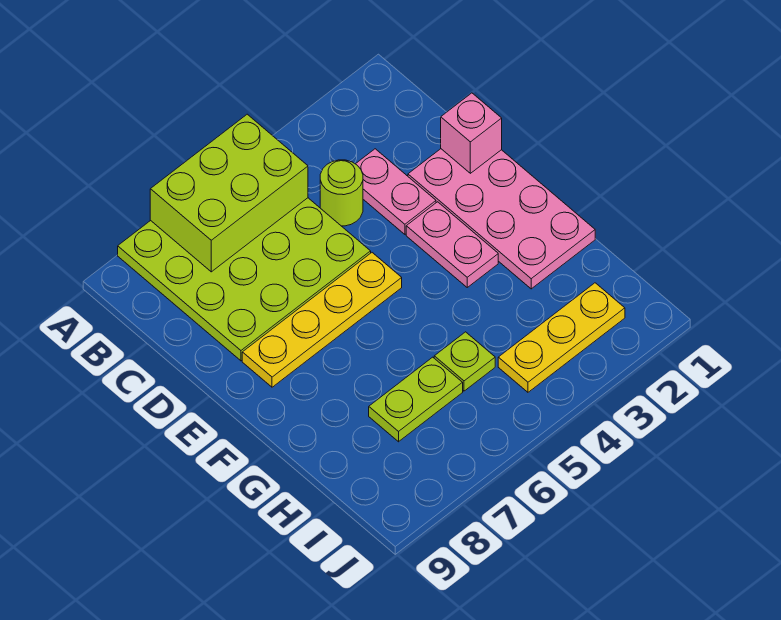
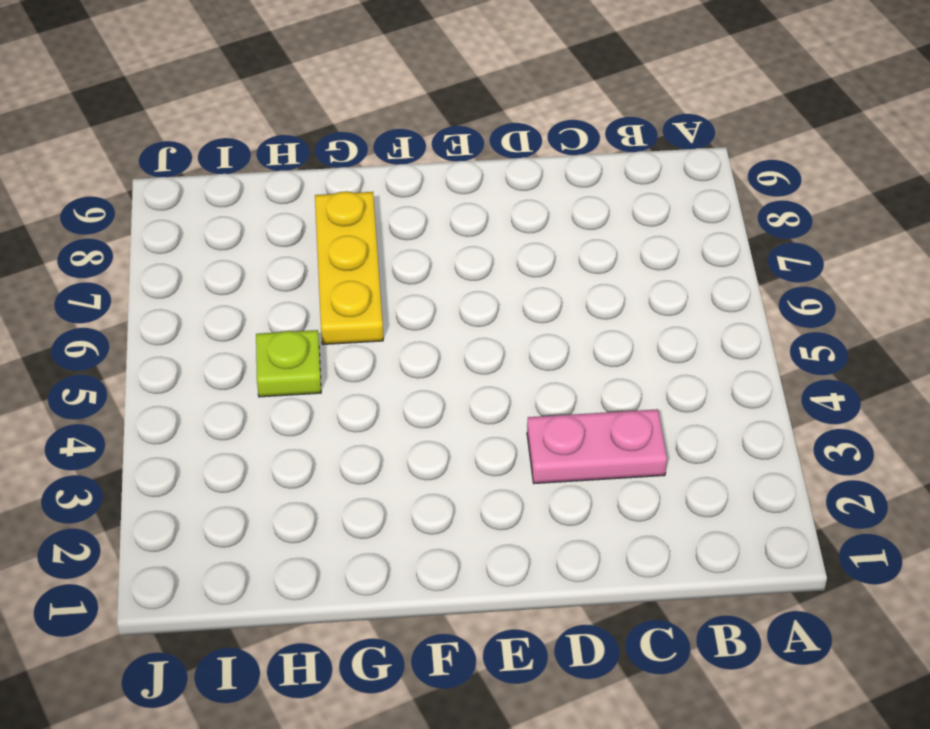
yellow 1x3 plate [315,191,383,344] -> yellow 1x3 plate moved to [498,283,625,392]
none -> lime 4x4 plate [118,198,371,361]
none -> lime 1x1 round brick [320,160,363,226]

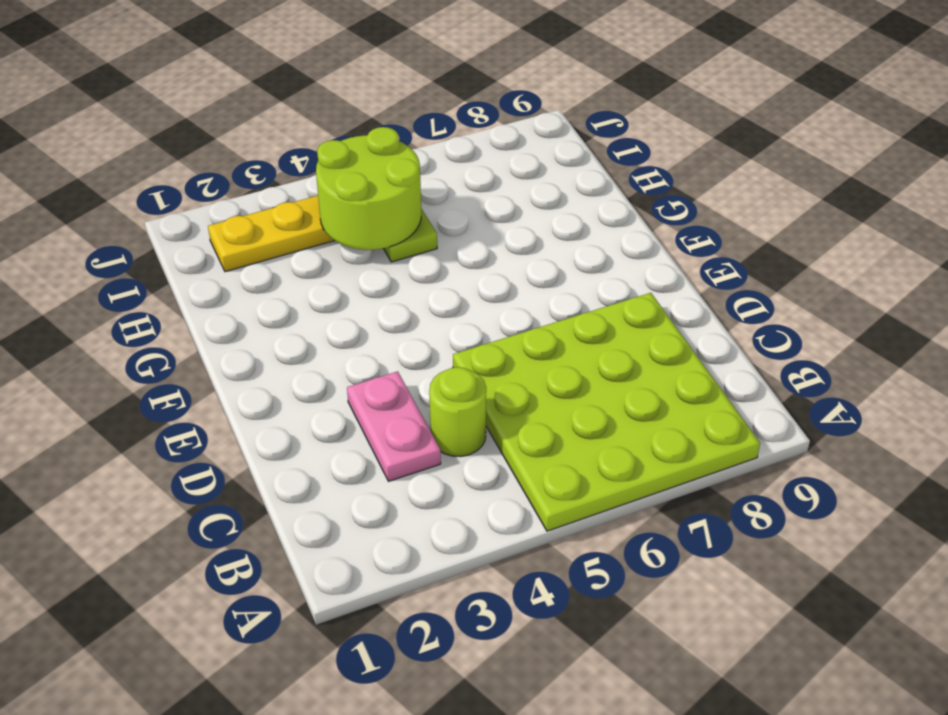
lime 2x2 round brick [316,127,421,250] -> none
none -> pink 2x4 plate [408,149,595,289]
none -> pink 1x2 plate [406,202,498,287]

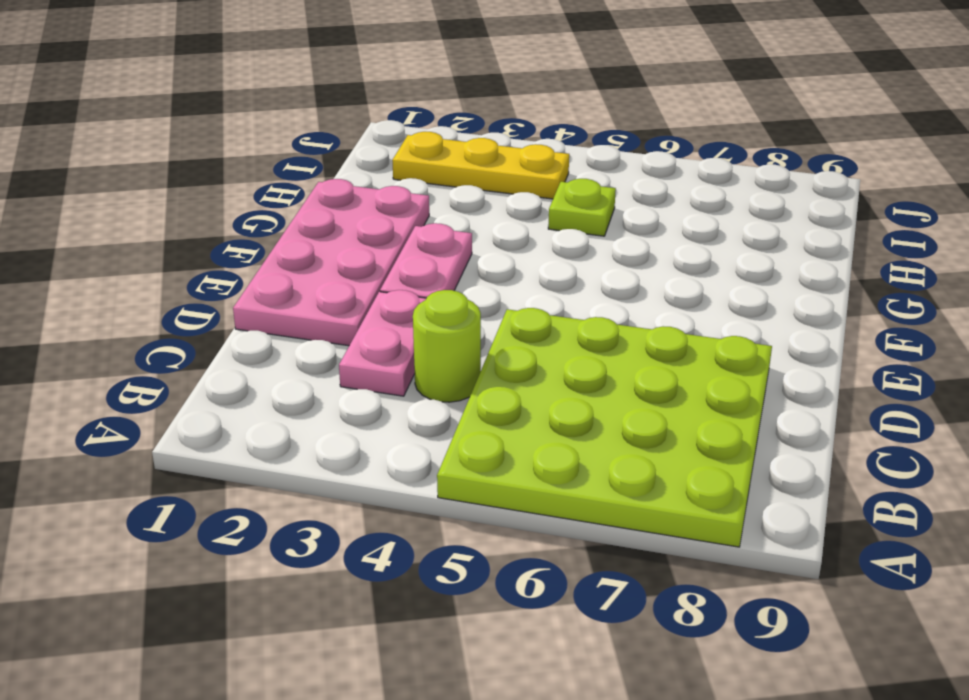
none -> yellow 1x4 plate [242,253,402,387]
none -> lime 1x2 plate [369,357,463,442]

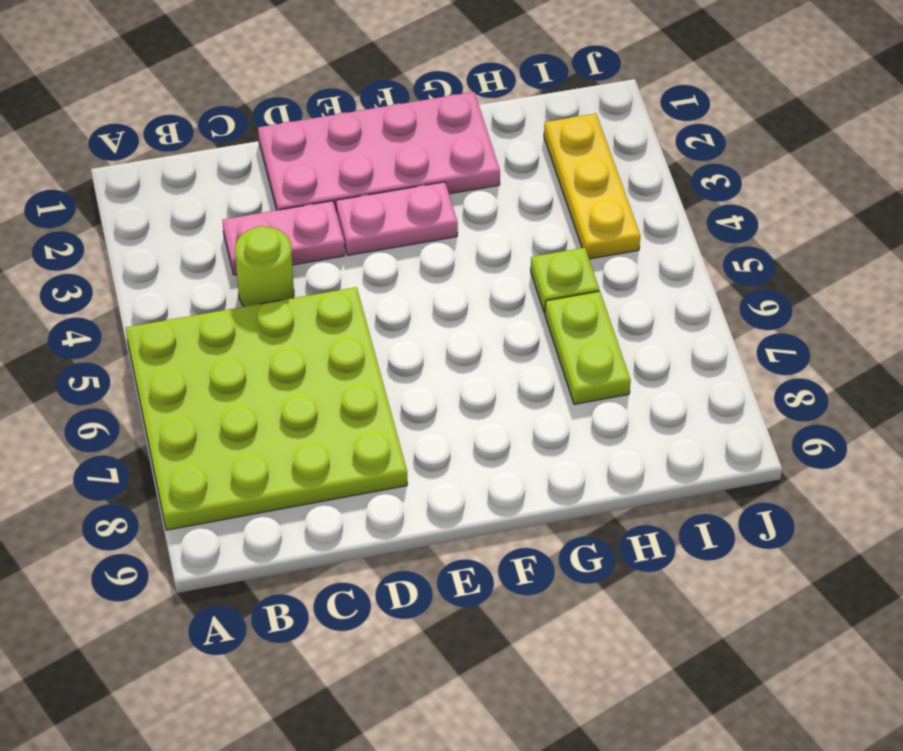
none -> yellow 1x4 plate [242,253,402,387]
none -> lime 2x3 brick [150,114,308,272]

